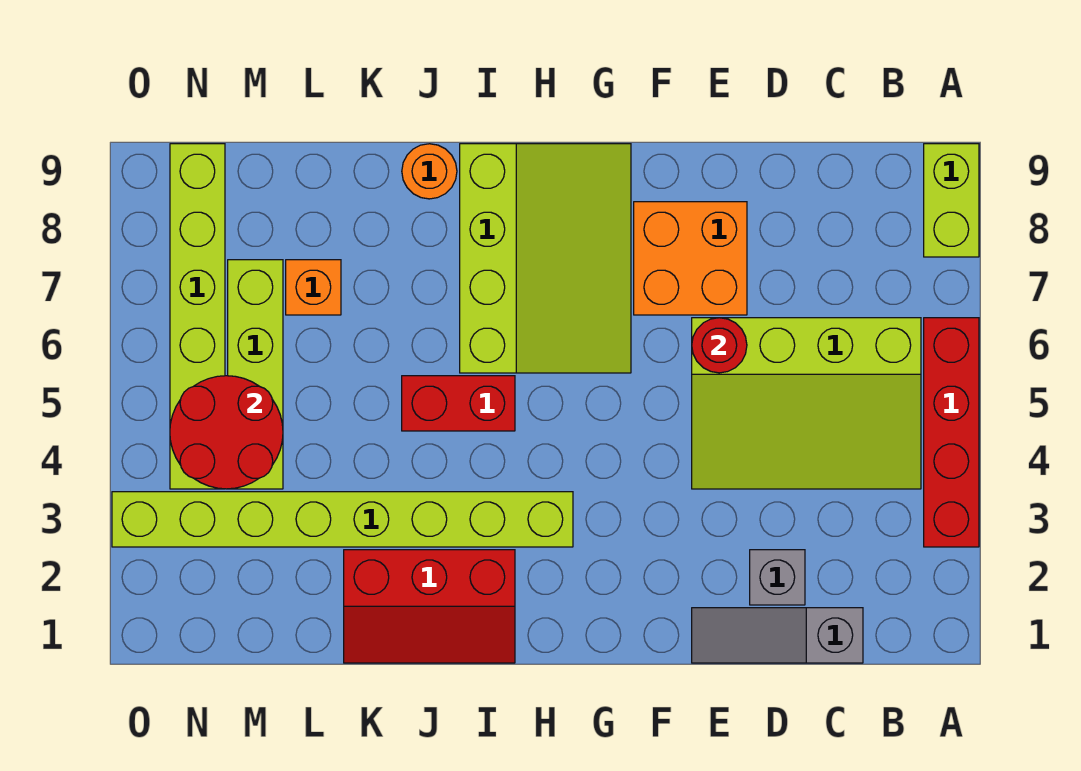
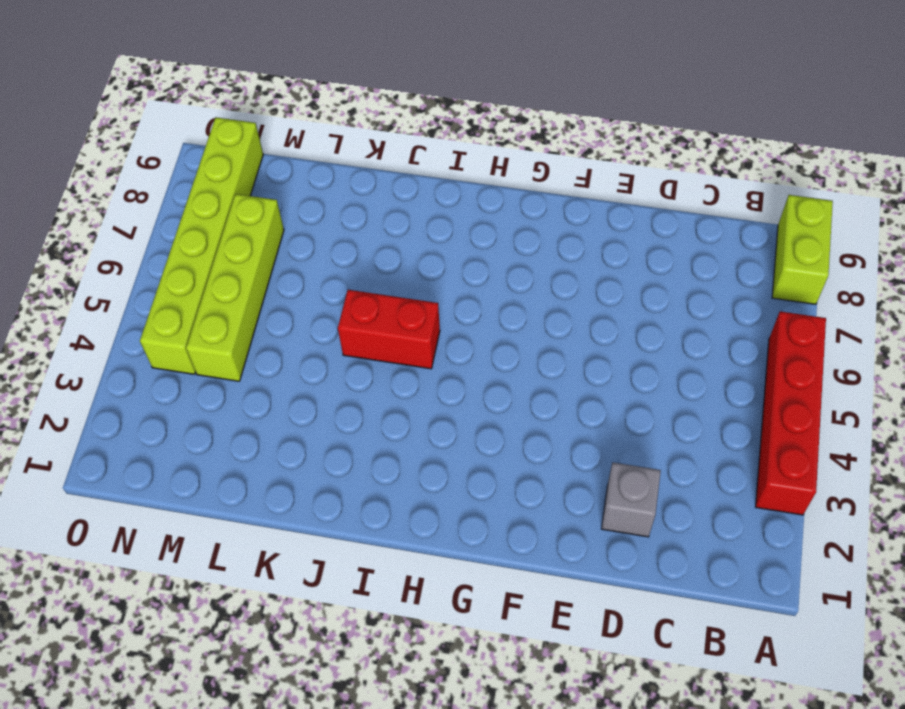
none -> lime 3x4 slope [692,318,921,489]
none -> grey 1x3 slope [692,608,863,663]
none -> orange 2x2 brick [634,202,747,315]

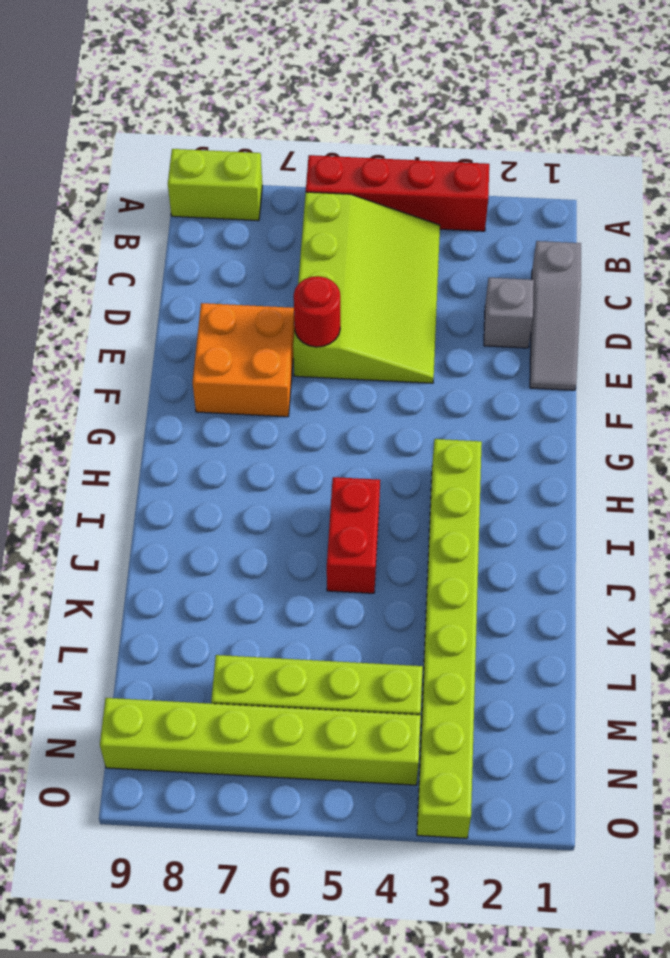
none -> lime 3x4 slope [460,144,631,373]
none -> red 2x3 slope [344,550,515,663]
none -> orange 1x1 round brick [402,144,457,199]

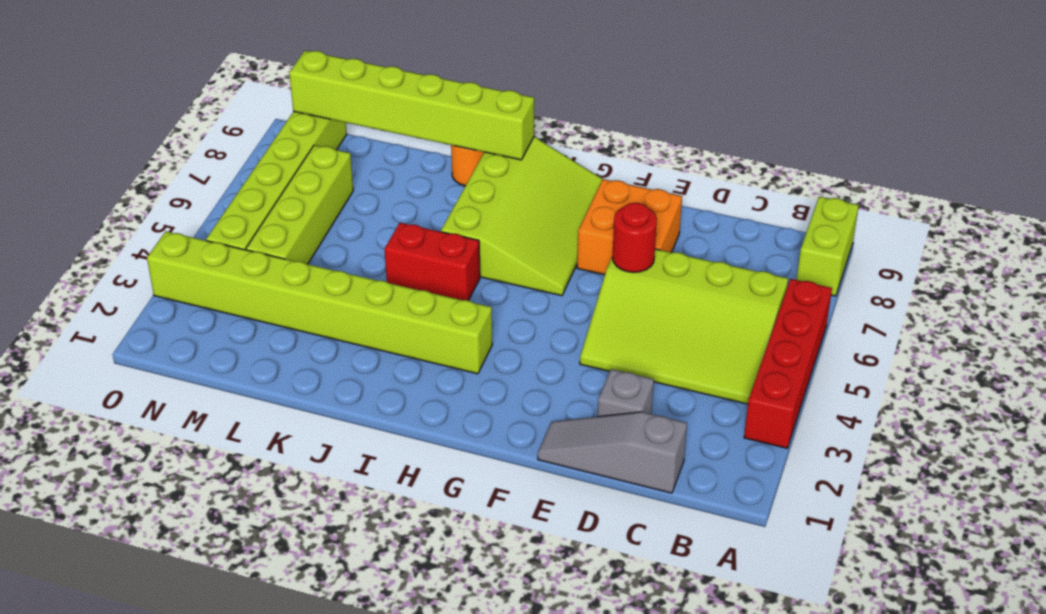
lime 1x6 brick [289,51,534,160] -> none
none -> red 2x3 slope [344,550,515,663]
none -> orange 1x1 brick [286,260,341,315]
none -> red 2x2 round brick [170,376,283,489]

